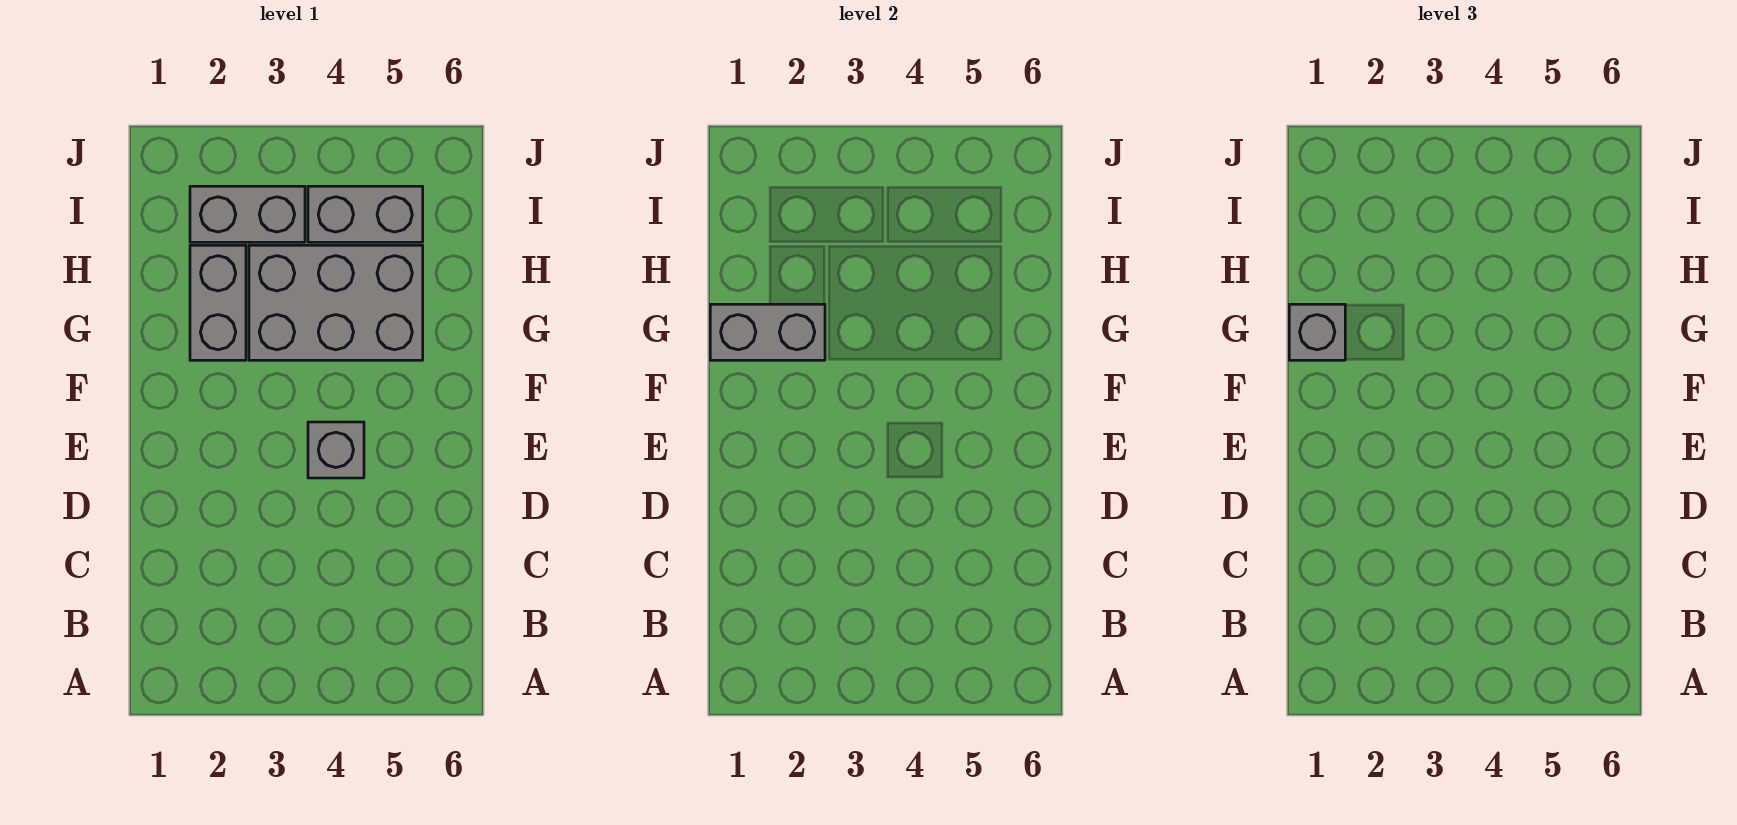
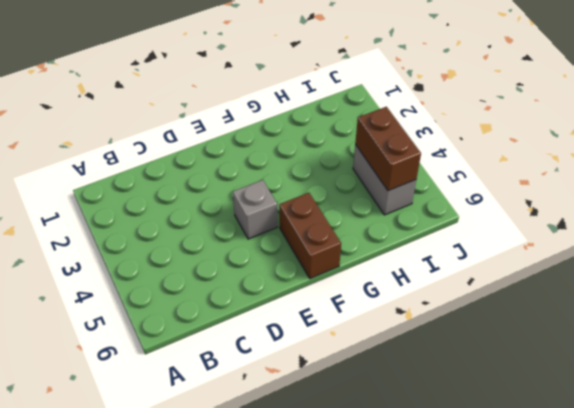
brown 1x2 brick [279,193,341,278] -> none
brown 1x2 brick [355,107,421,191] -> none
none -> grey 1x2 brick [190,245,246,360]
none -> grey 2x3 brick [249,245,423,360]

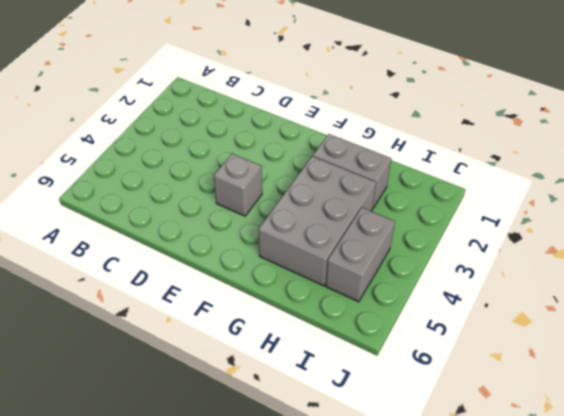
none -> grey 1x2 brick [190,186,305,242]
none -> grey 1x2 brick [710,304,825,360]

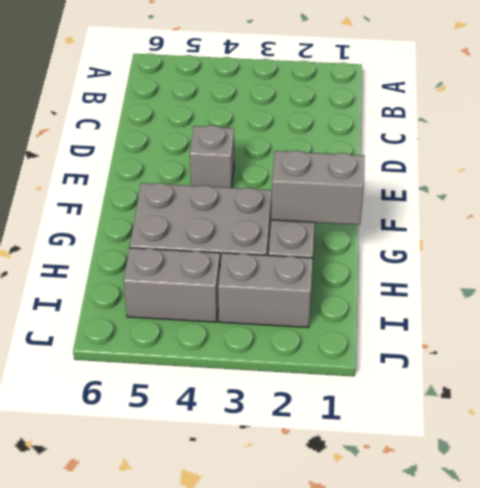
none -> grey 1x1 brick [1289,304,1345,360]

